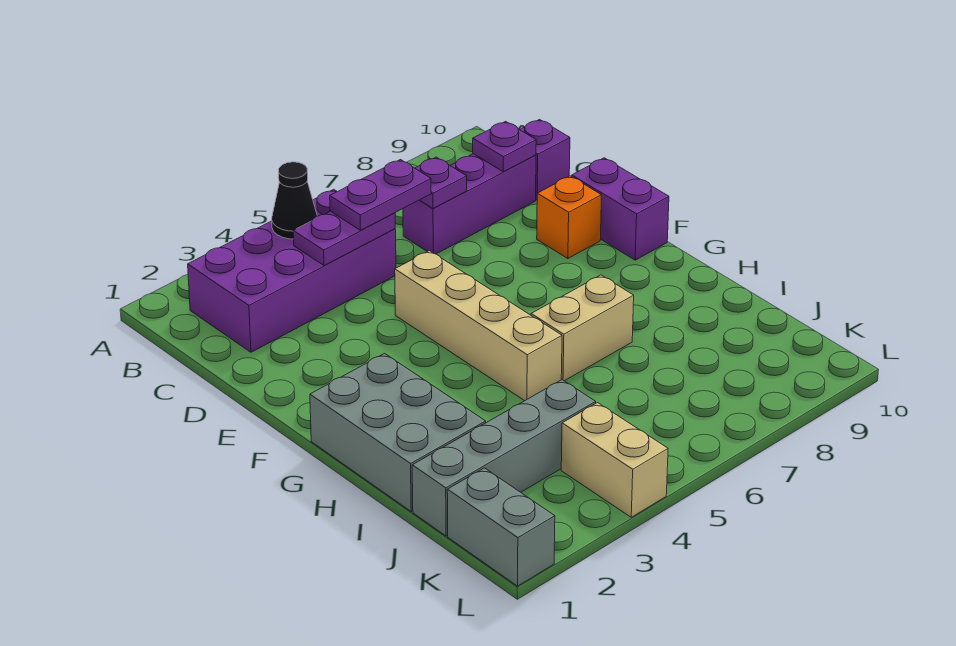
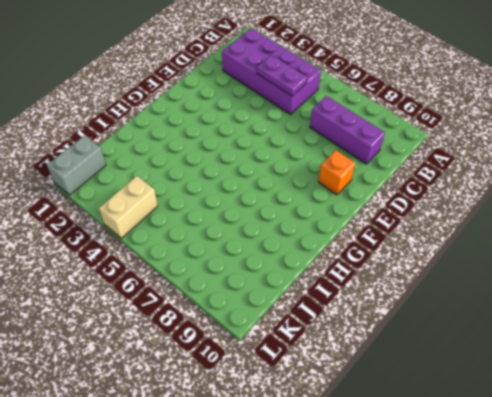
none -> purple 1x1 brick [520,119,570,200]
none -> tan 1x4 brick [395,251,562,401]
none -> purple 1x2 brick [572,158,669,260]

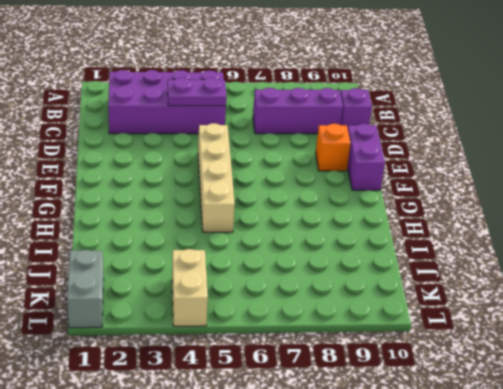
none -> grey 2x3 brick [310,354,486,511]
none -> tan 1x2 brick [531,275,634,381]
none -> grey 1x4 brick [412,380,596,536]

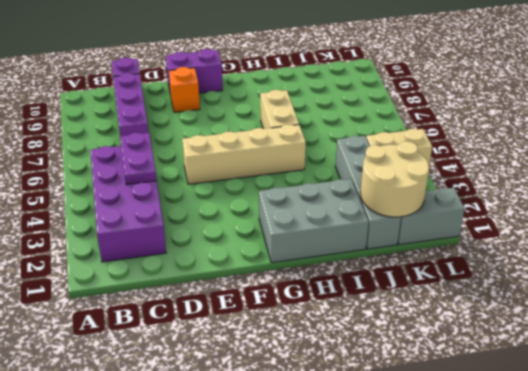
tan 2x2 round brick [360,141,429,217] -> none
none -> black 1x1 cone [272,162,317,239]
none -> purple 1x1 plate [415,157,467,208]
none -> purple 1x1 plate [473,121,536,172]

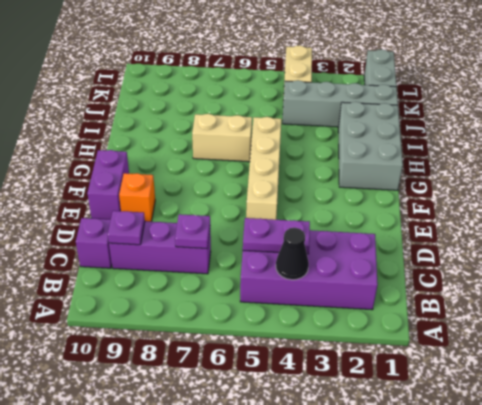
none -> purple 1x2 plate [330,160,431,230]

